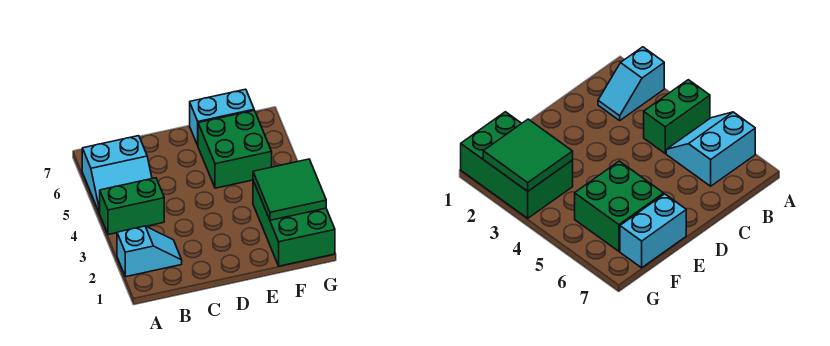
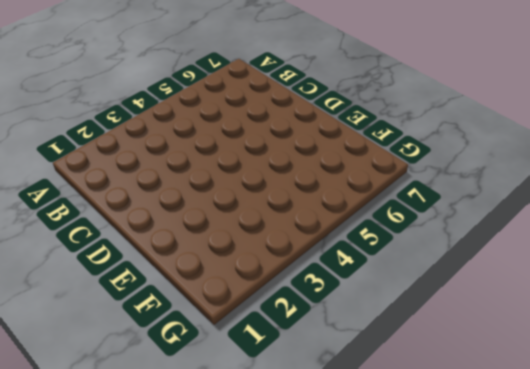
none -> cyan 1x2 slope [117,226,182,277]
none -> green 1x2 brick [99,178,164,235]

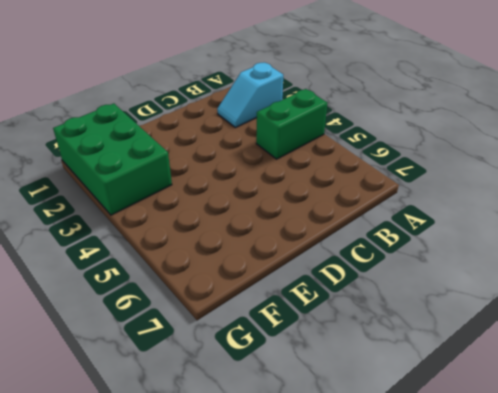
none -> cyan 2x2 slope [82,136,152,213]
none -> green 2x2 brick [198,110,272,188]

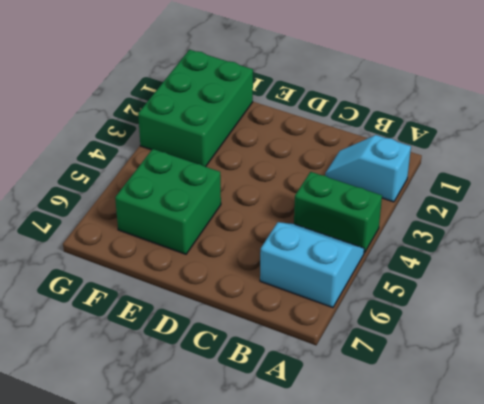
none -> cyan 1x2 brick [190,89,254,145]
none -> green 2x2 tile [253,159,326,220]

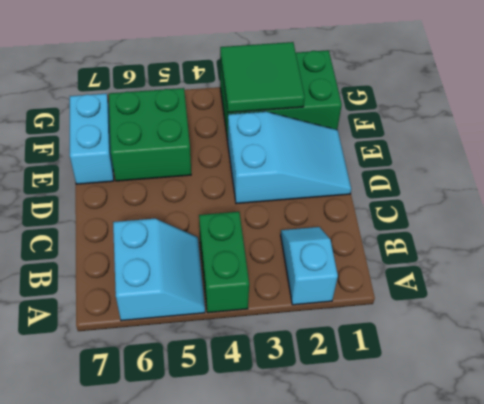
cyan 2x3 slope [228,112,351,204] -> none

